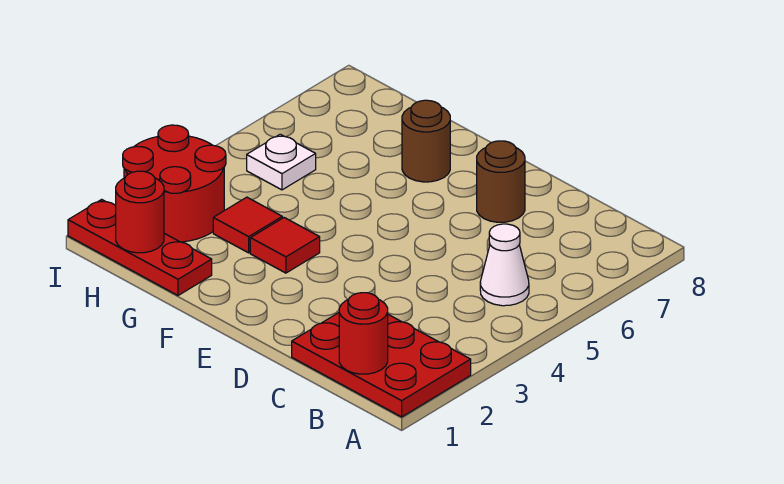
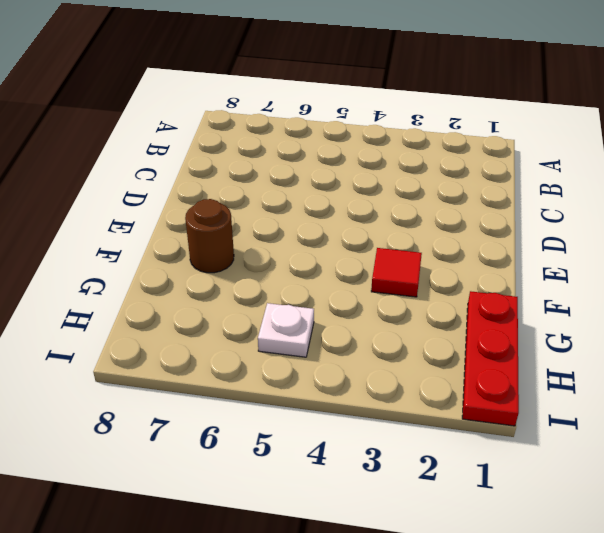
none -> red 2x3 plate [292,313,471,417]
none -> white 1x1 cone [480,224,529,306]

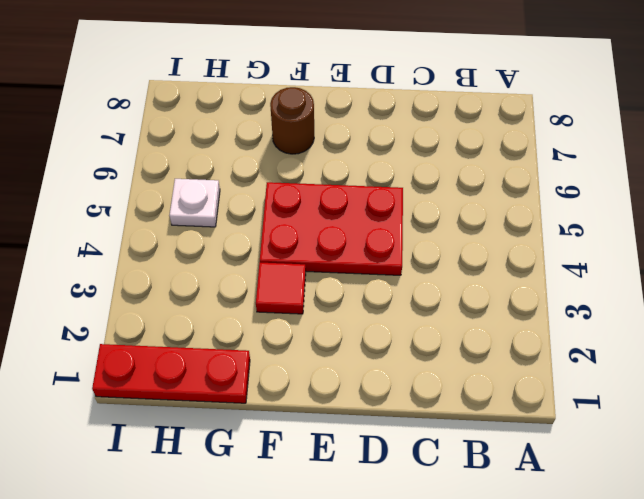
red 2x3 plate [260,182,403,275] -> red 2x3 plate moved to [292,313,471,417]
none -> white 1x1 cone [480,224,529,306]
none -> brown 1x1 round brick [477,141,525,222]

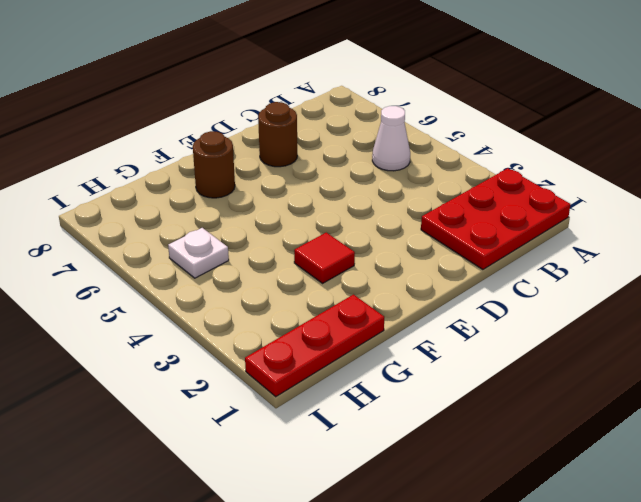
none -> red 1x1 tile [213,197,282,253]
none -> red 2x2 round brick [123,125,226,242]

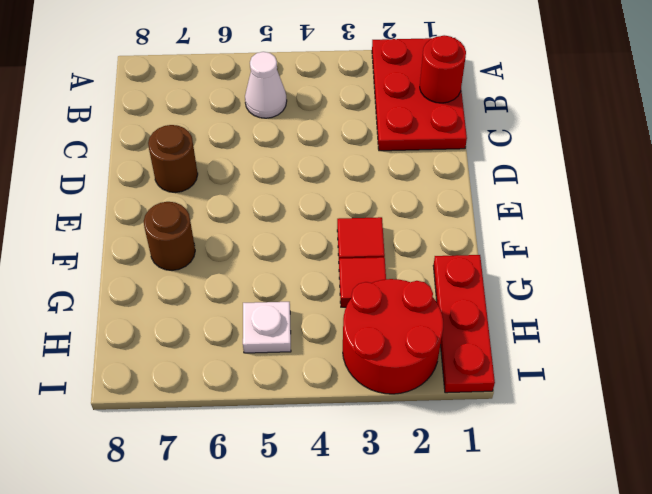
none -> red 1x1 round brick [116,171,164,253]

